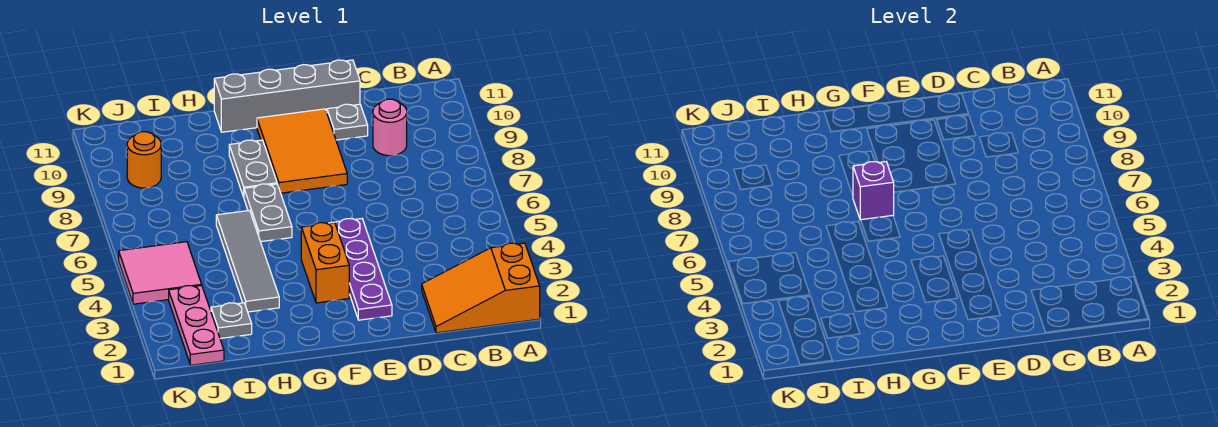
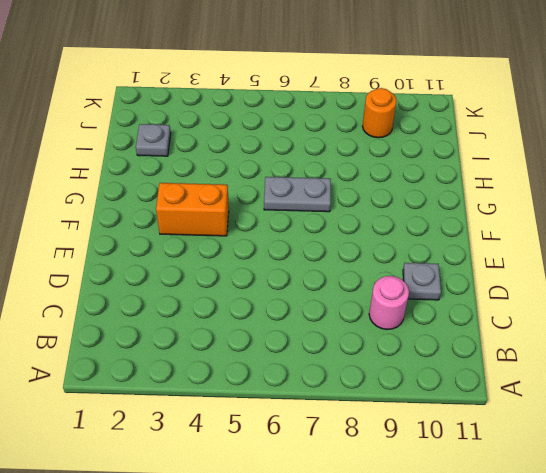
none -> orange 2x3 slope [422,243,540,333]
none -> grey 1x4 brick [214,60,360,132]
none -> purple 1x4 plate [332,219,392,320]

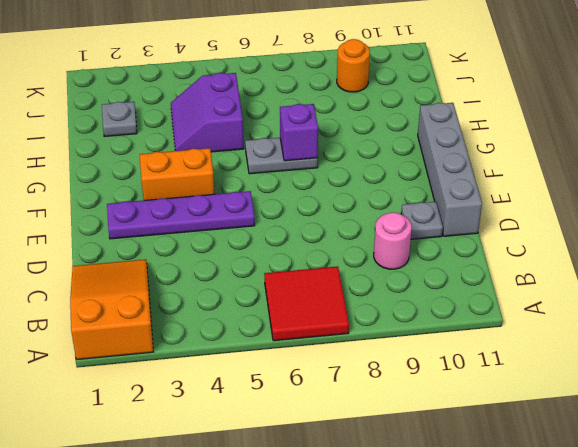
red 2x2 tile [264,266,349,341] -> none
purple 2x2 slope [171,73,244,152] -> grey 1x4 tile [216,210,279,312]
none -> orange 2x3 tile [257,109,347,193]
none -> grey 1x2 plate [229,140,277,197]
none -> pink 1x3 plate [169,285,224,365]

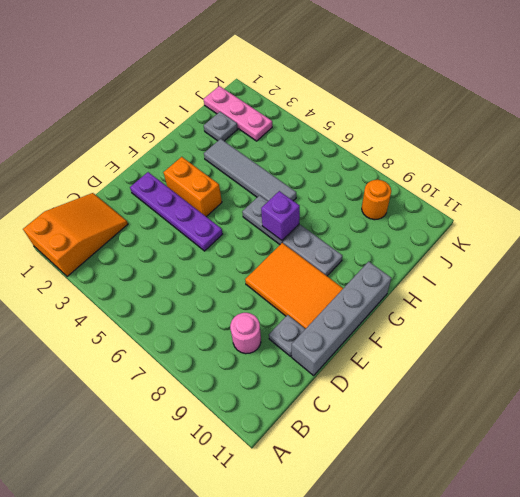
none -> pink 2x2 tile [119,242,202,304]

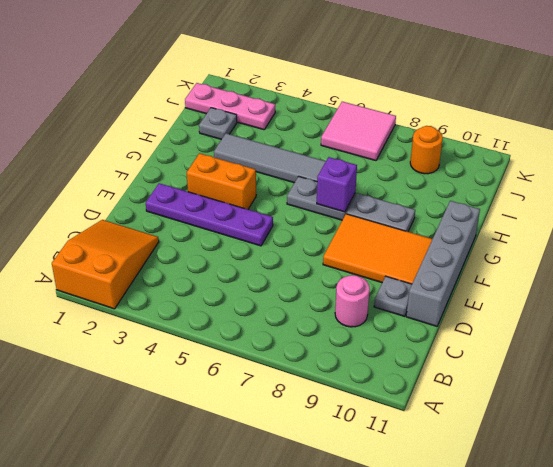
pink 2x2 tile [321,102,396,161] -> pink 2x2 tile moved to [119,242,202,304]

